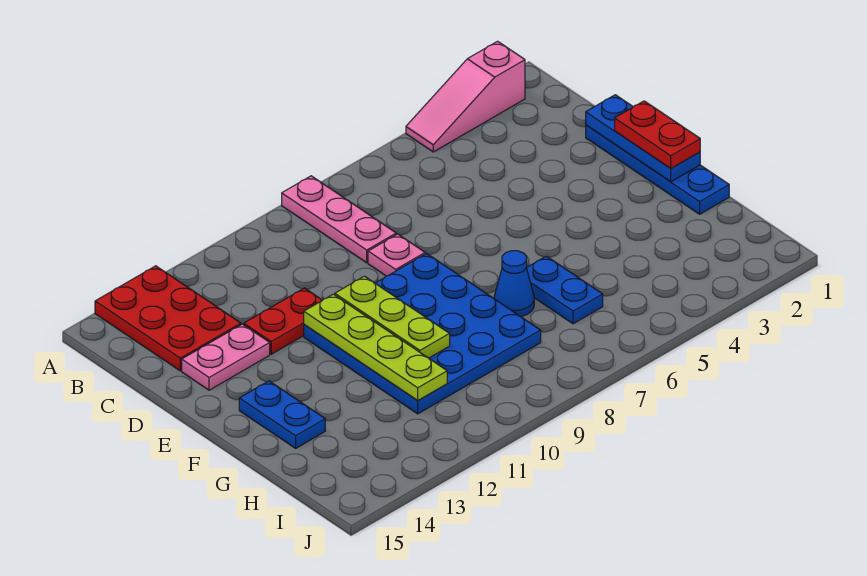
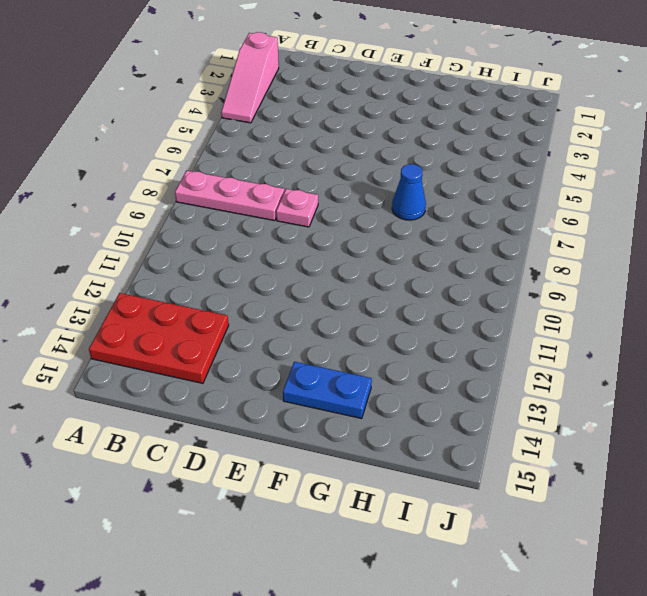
none -> blue 1x4 plate [586,125,729,214]
none -> red 1x2 plate [244,288,322,354]
none -> pink 1x2 plate [182,324,270,390]

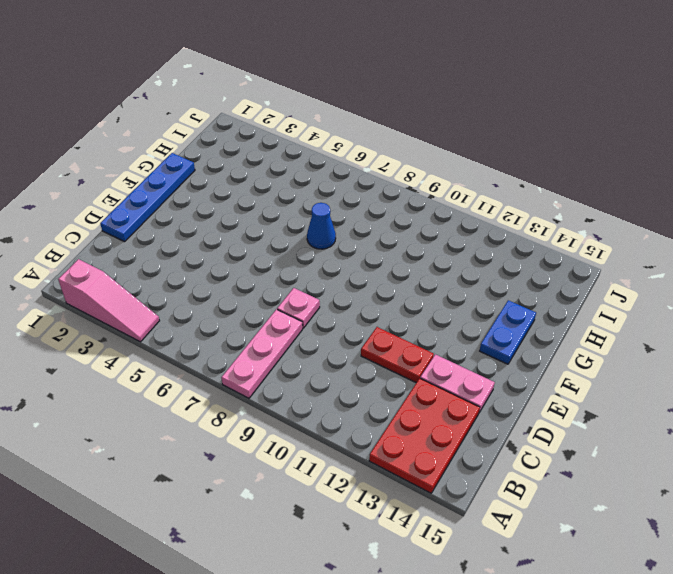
none -> blue 4x4 plate [304,254,541,414]
none -> blue 1x2 plate [527,256,603,324]
none -> blue 1x3 plate [586,95,700,182]

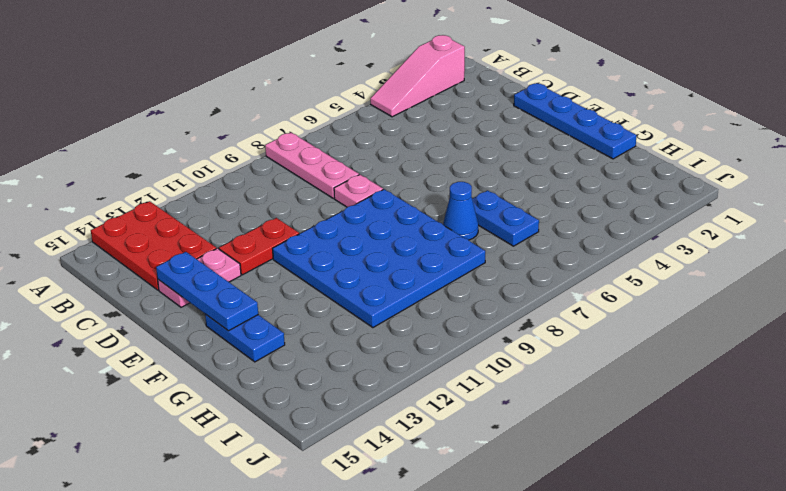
blue 1x3 plate [156,252,258,331] -> blue 1x3 plate moved to [586,95,700,182]
none -> lime 1x3 plate [335,276,450,358]
none -> lime 1x4 plate [304,294,447,401]
none -> red 1x2 plate [615,101,700,168]

